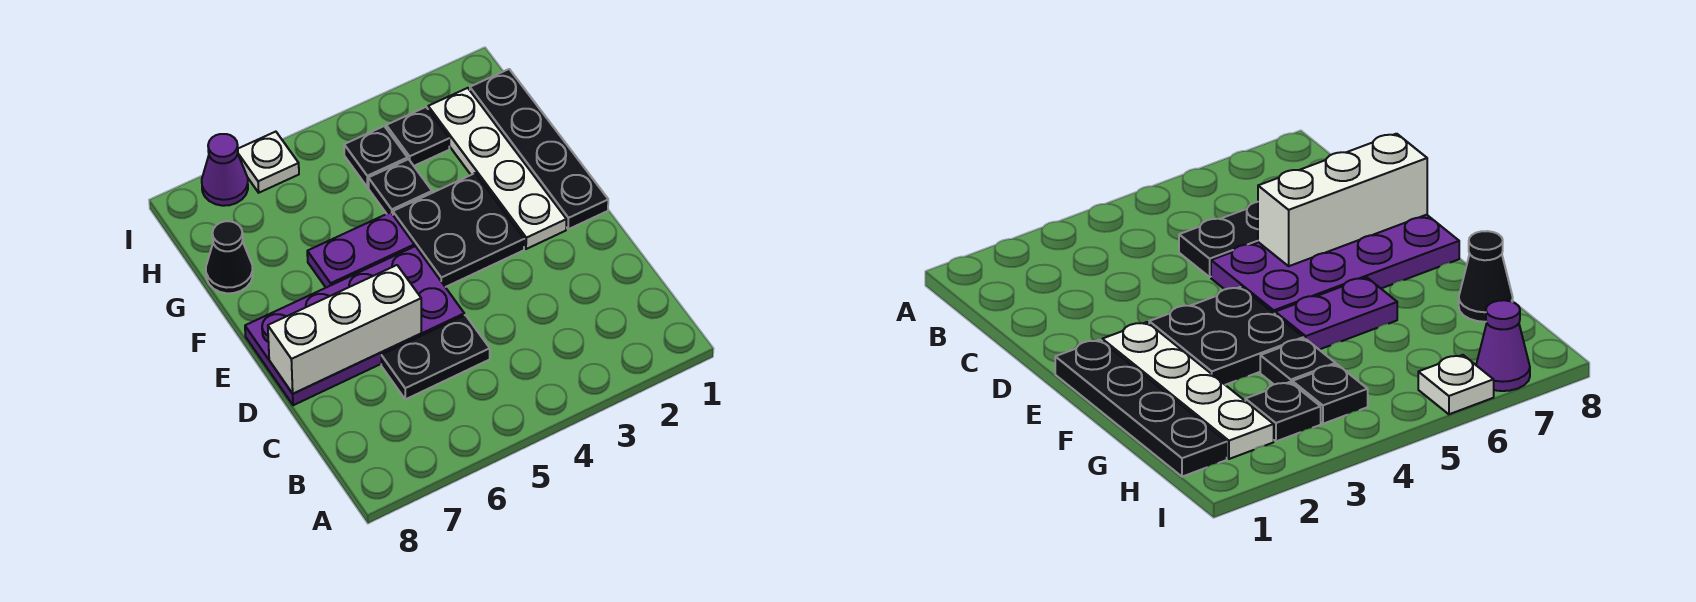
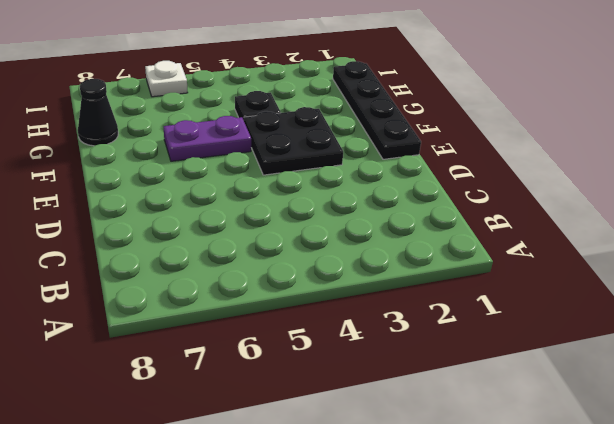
none -> black 1x2 plate [381,315,490,399]
none -> purple 2x4 plate [245,246,464,405]
none -> white 1x4 plate [428,88,566,249]

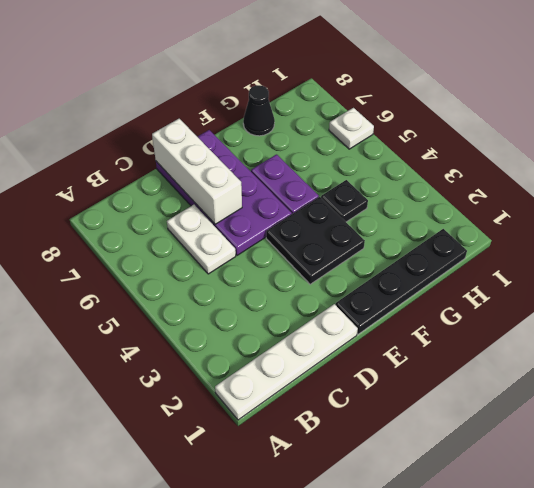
white 1x4 plate [215,304,358,420] -> white 1x4 plate moved to [428,88,566,249]
white 1x2 plate [167,205,236,274] -> black 1x2 plate [381,315,490,399]
none -> black 1x1 plate [386,107,450,166]
none -> black 1x1 plate [344,126,407,187]
none -> purple 1x1 cone [202,134,248,206]

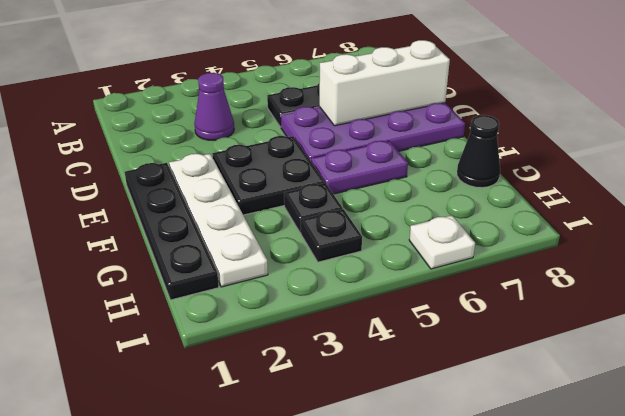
purple 1x1 cone [194,73,234,140] -> purple 1x1 cone moved to [202,134,248,206]
none -> black 1x1 plate [386,107,450,166]

